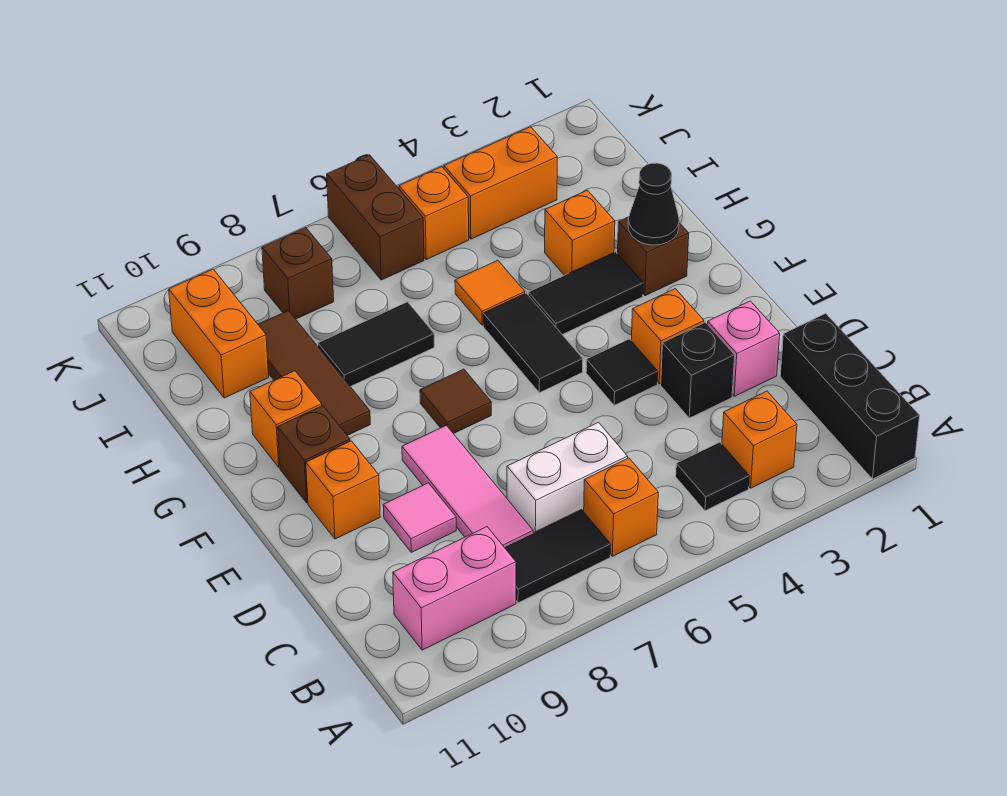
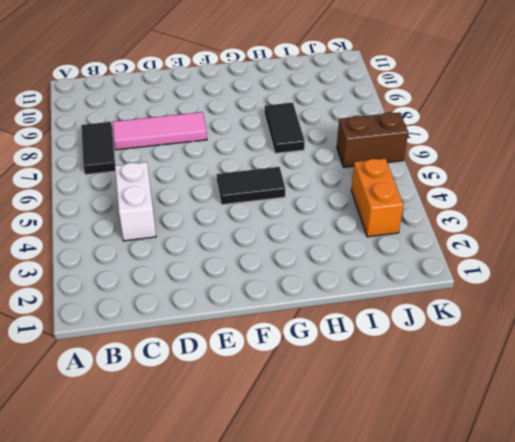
white 1x2 brick [115,162,156,241] -> white 1x2 brick moved to [507,422,628,533]
none -> black 1x3 brick [780,314,920,479]
none -> orange 1x1 brick [722,391,797,488]
none -> black 1x1 tile [676,442,749,511]
none -> orange 1x1 brick [584,458,658,556]

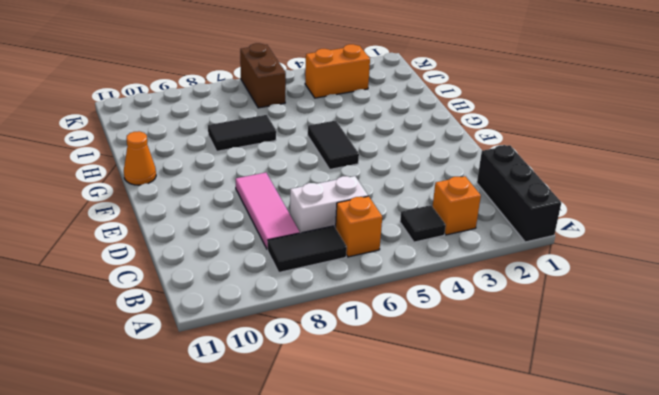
orange 1x1 cone [124,131,156,185] -> none
none -> pink 1x2 brick [393,527,516,650]
none -> pink 1x1 brick [708,301,780,396]
none -> black 1x1 brick [661,322,735,418]
none -> pink 1x1 tile [383,483,456,552]

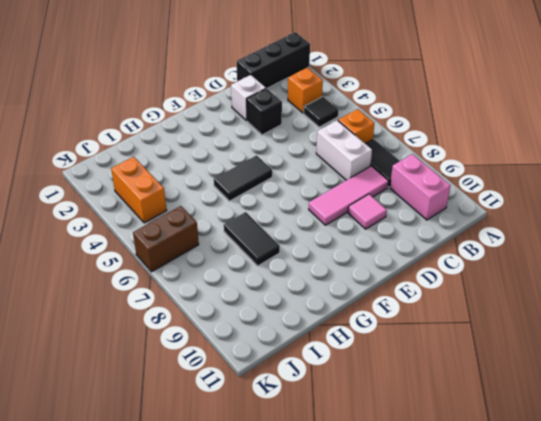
white 1x1 brick [231,75,266,121] -> pink 1x1 brick [708,301,780,396]
none -> orange 1x1 brick [631,289,704,384]
none -> black 1x1 tile [586,339,658,405]
none -> orange 1x1 brick [306,441,380,539]
none -> brown 1x1 tile [420,369,491,434]

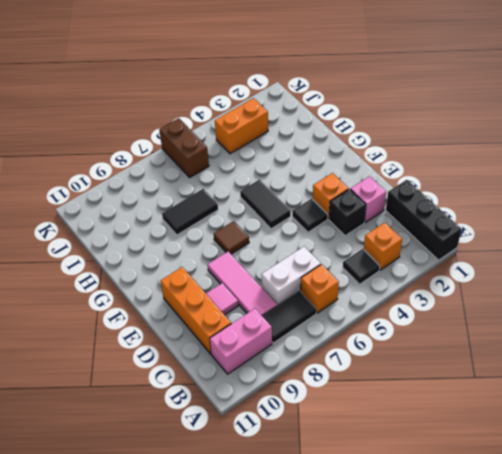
orange 1x3 brick [161,267,231,354] -> orange 1x1 brick [306,441,380,539]
none -> brown 1x1 brick [278,406,350,503]
none -> brown 1x1 brick [618,217,689,296]
none -> black 1x2 tile [528,252,643,335]
none -> brown 1x3 tile [258,311,370,435]

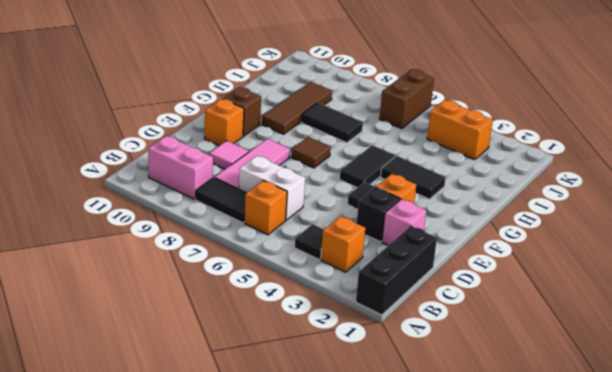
none -> brown 1x1 brick [618,217,689,296]
none -> orange 1x1 brick [250,371,322,467]
none -> orange 1x1 brick [545,190,615,275]
none -> orange 1x1 tile [455,260,525,325]

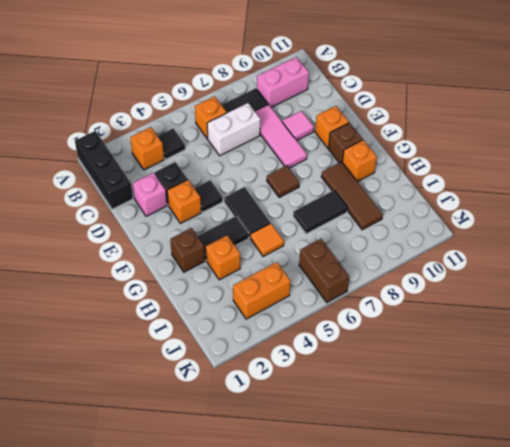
none -> orange 1x2 brick [169,269,269,398]
none -> orange 1x1 brick [399,167,469,259]
none -> brown 1x1 brick [262,228,334,319]
none -> black 1x1 cone [628,163,679,245]

